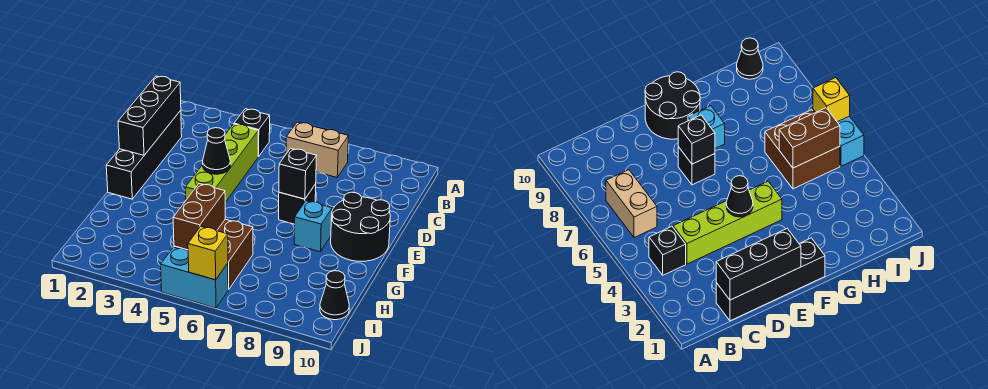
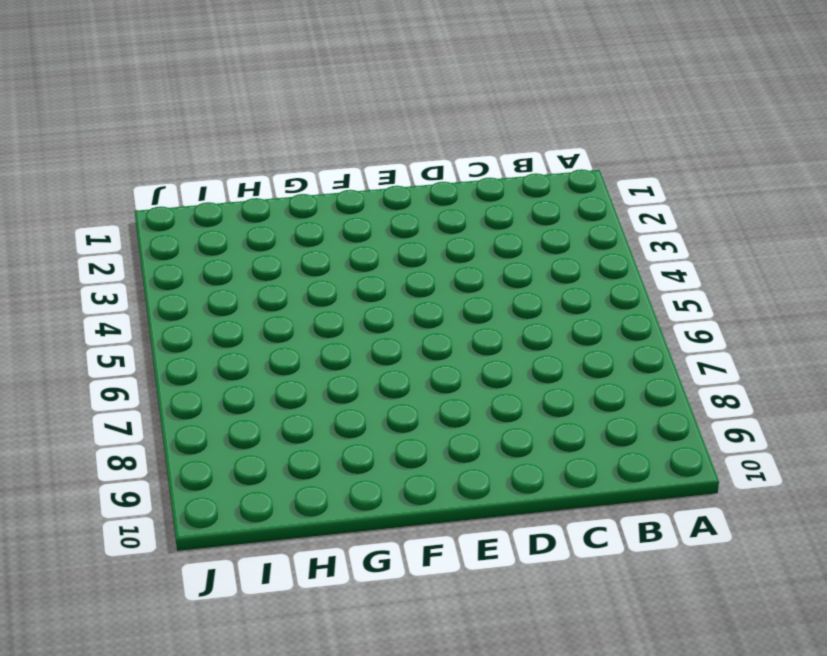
none -> black 1x1 brick [234,109,270,156]
none -> tan 1x2 brick [286,122,348,177]
none -> black 1x4 brick [106,110,182,199]

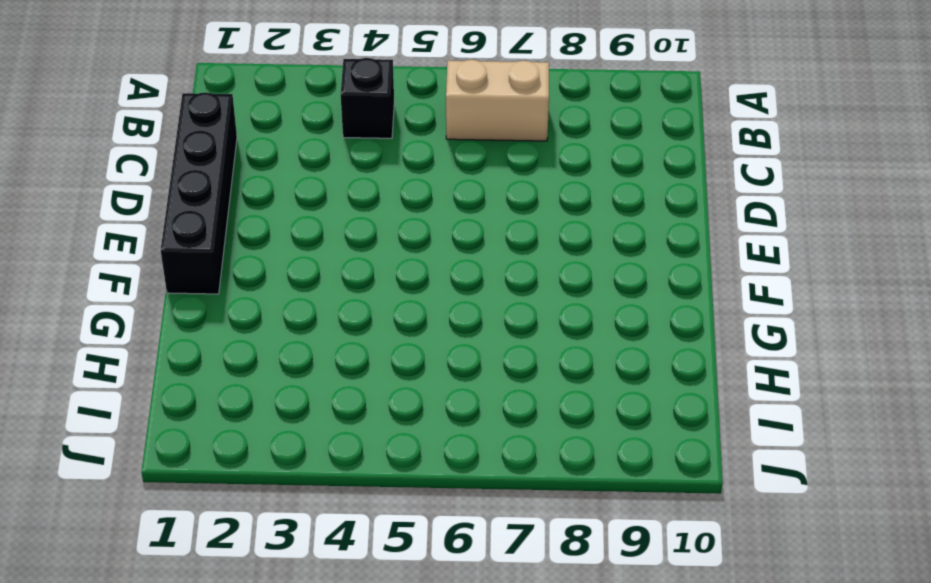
none -> lime 1x4 brick [186,124,259,202]
none -> black 1x1 brick [279,184,316,224]
none -> black 2x2 round brick [331,192,390,261]

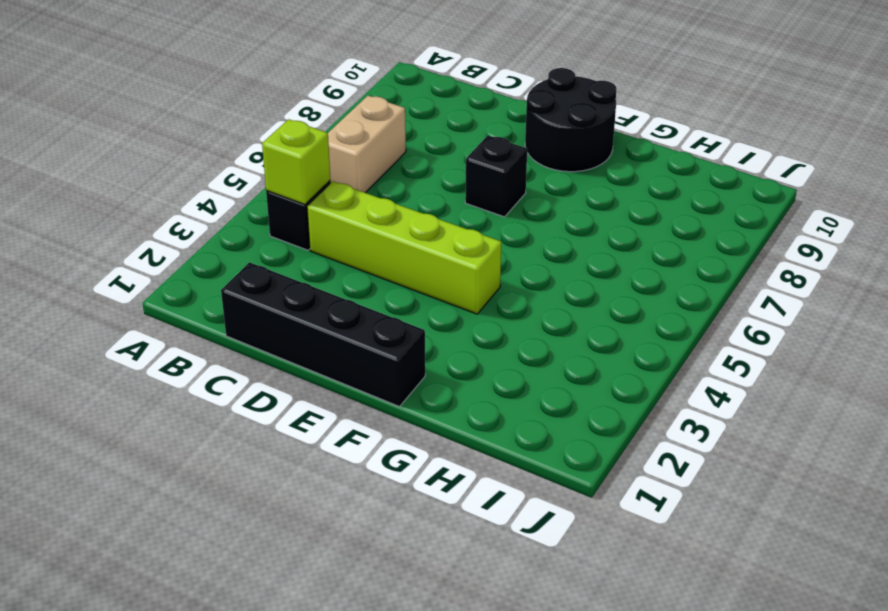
lime 1x1 brick [262,119,330,204] -> none
none -> cyan 1x1 brick [294,201,332,252]
none -> brown 2x2 brick [174,219,253,289]
none -> black 1x1 cone [320,271,349,320]

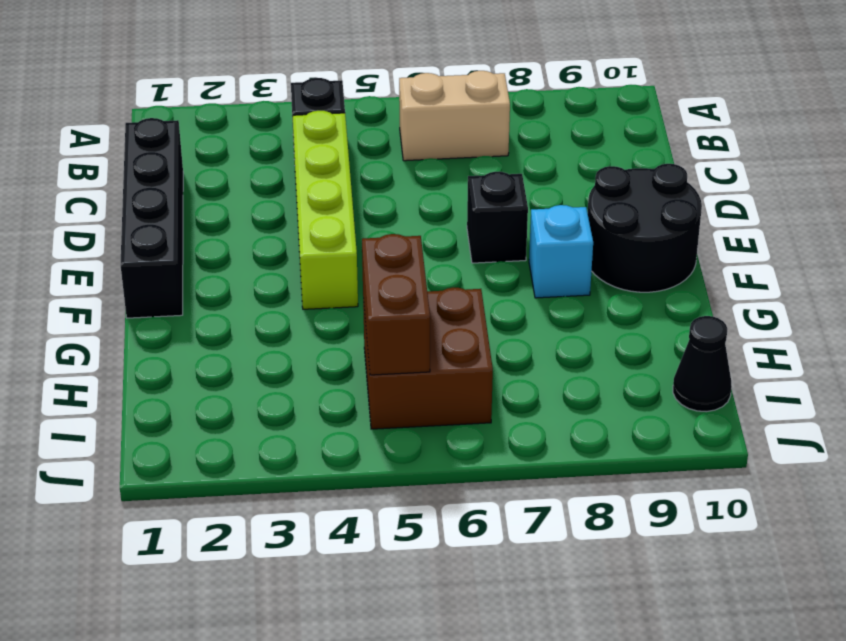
none -> cyan 1x2 brick [161,247,229,308]
none -> black 1x3 brick [118,76,181,155]
none -> black 1x1 cone [203,128,230,174]

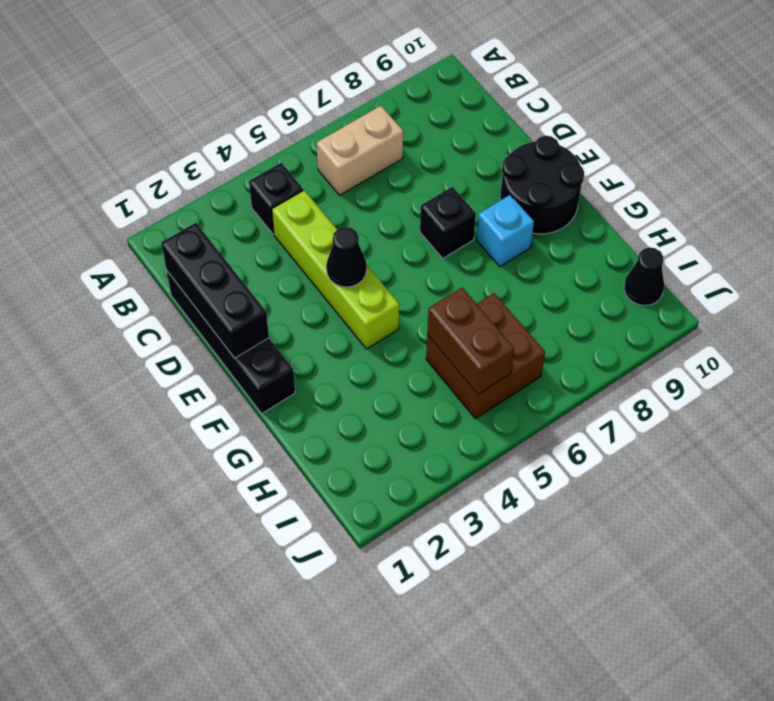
none -> cyan 1x2 brick [161,247,229,308]
none -> black 1x1 brick [279,148,316,199]
none -> yellow 1x1 brick [188,226,228,280]

